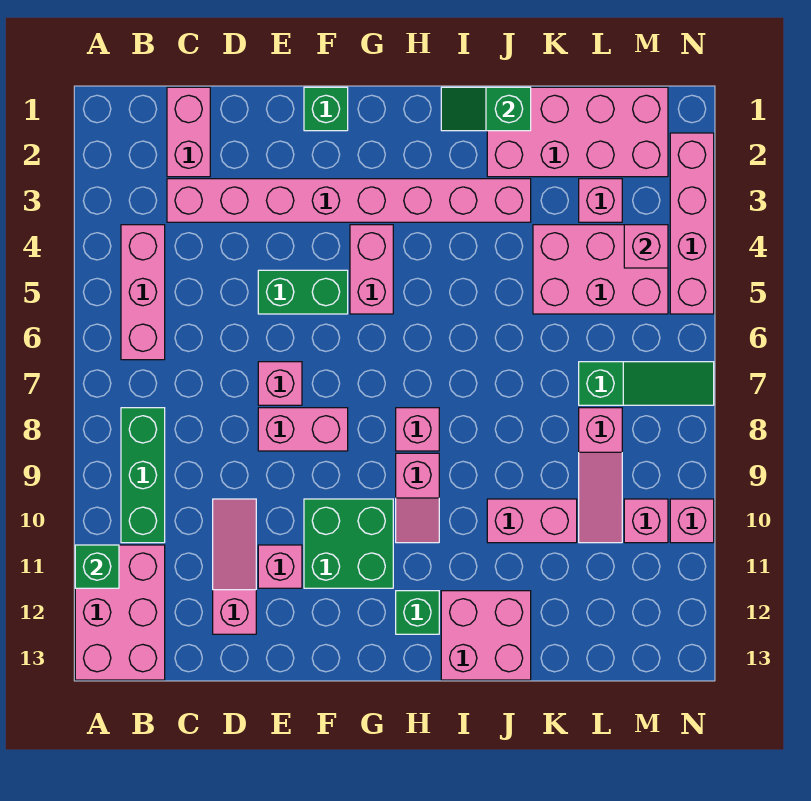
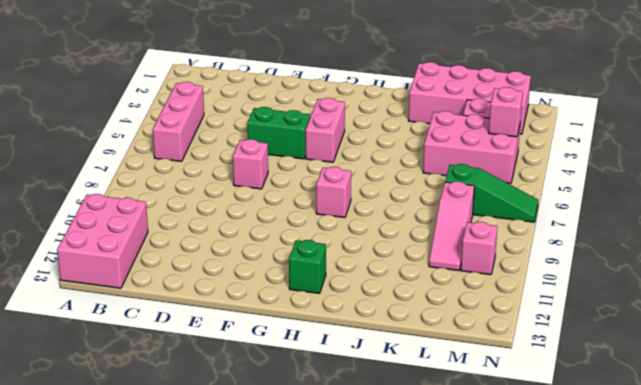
none -> green 1x3 brick [121,408,165,543]
none -> pink 1x2 brick [167,87,210,177]
none -> pink 1x8 brick [167,179,531,222]

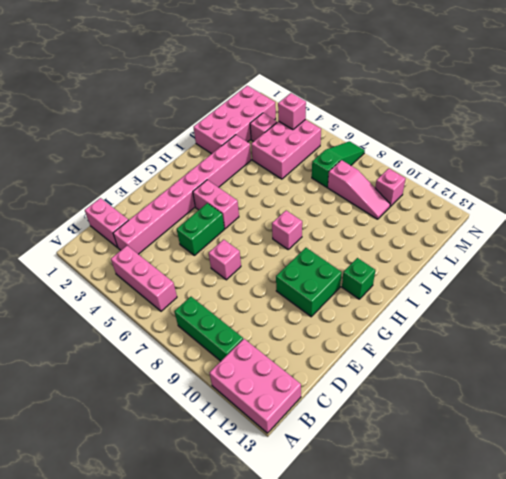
none -> pink 1x3 slope [213,499,256,634]
none -> pink 1x2 brick [258,408,348,451]
none -> pink 1x1 brick [258,545,302,588]

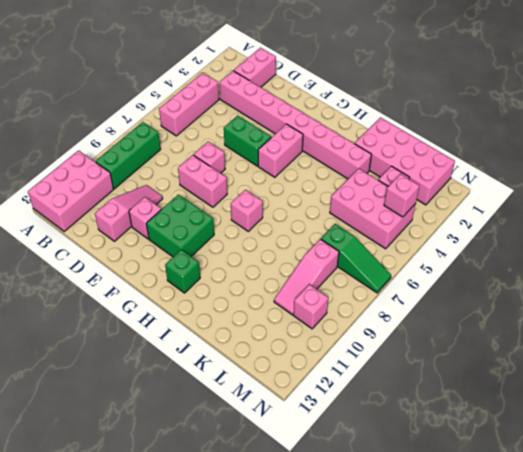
none -> green 1x1 brick [304,87,348,131]
none -> pink 1x2 slope [396,453,439,543]
none -> pink 2x2 brick [441,591,531,680]

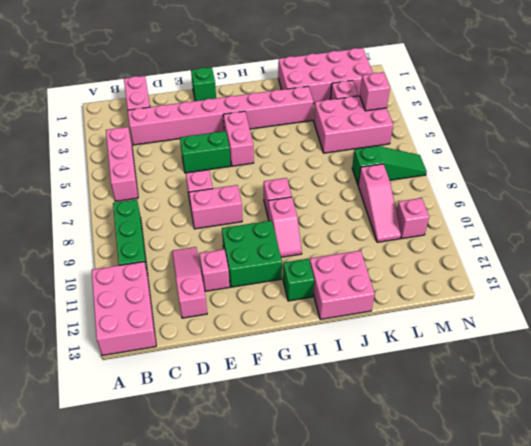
none -> pink 1x2 brick [487,499,577,543]
none -> pink 1x4 brick [670,133,714,314]
none -> pink 1x1 brick [670,499,714,543]

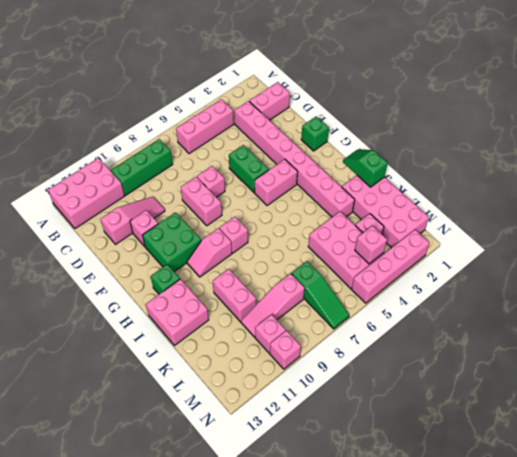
none -> green 1x1 brick [75,545,119,588]

